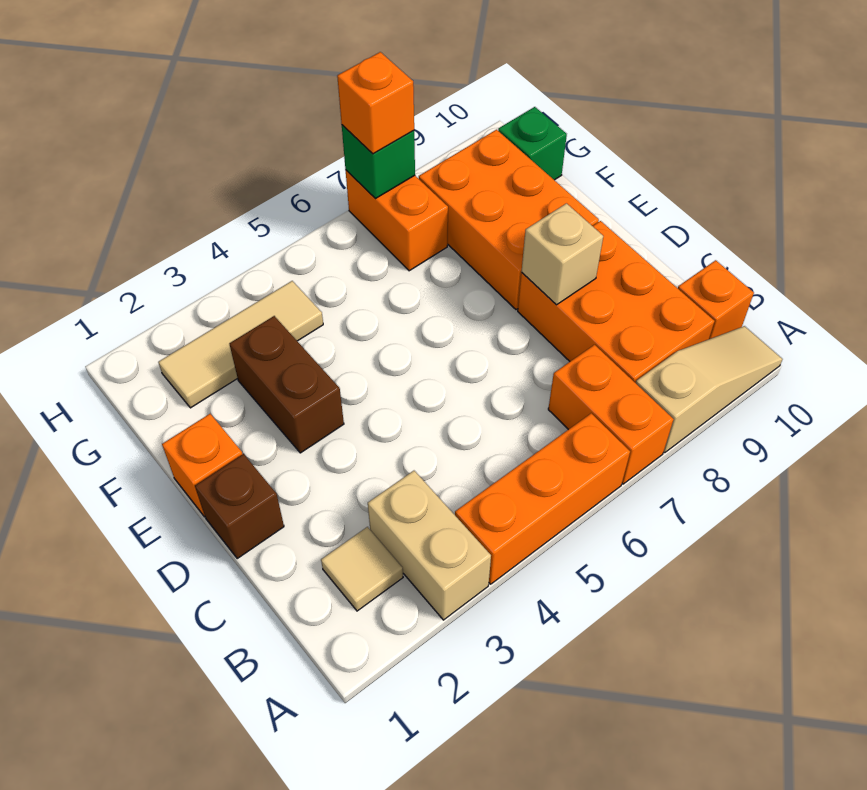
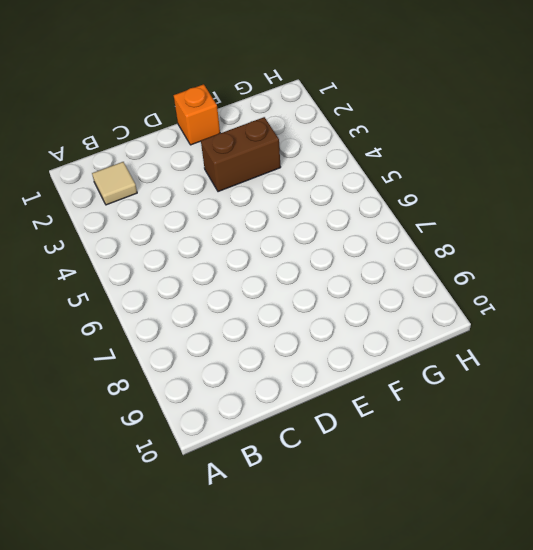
none -> tan 1x2 brick [368,471,491,620]
none -> orange 1x3 brick [455,413,630,584]
none -> orange 1x2 brick [548,345,674,484]

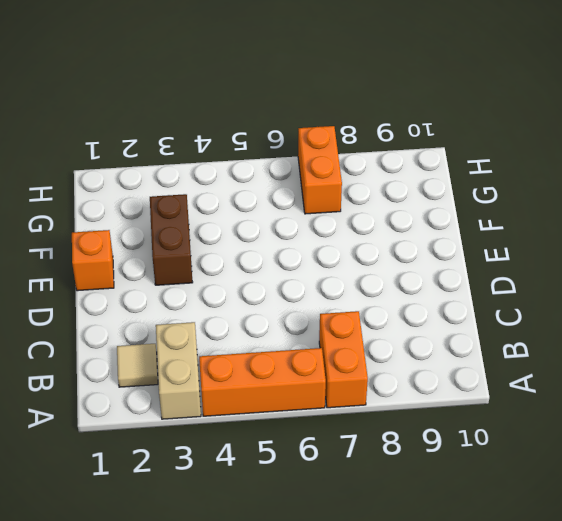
none -> tan 1x3 slope [636,326,782,453]
none -> orange 2x3 brick [518,221,715,383]
none -> orange 1x1 brick [678,260,754,339]

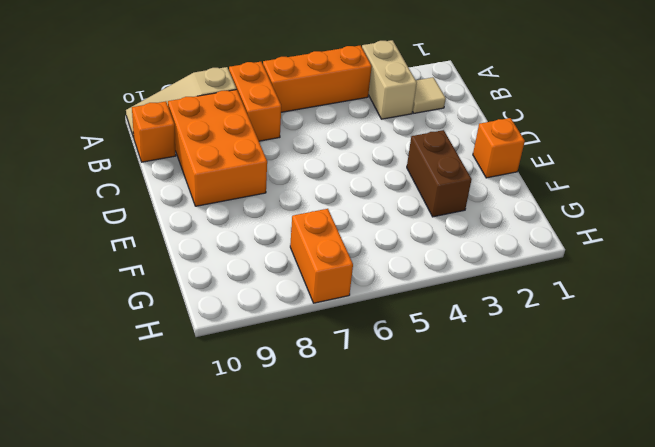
none -> brown 1x1 brick [195,454,284,559]
none -> orange 2x3 brick [419,130,599,310]
none -> tan 1x3 tile [158,281,323,408]

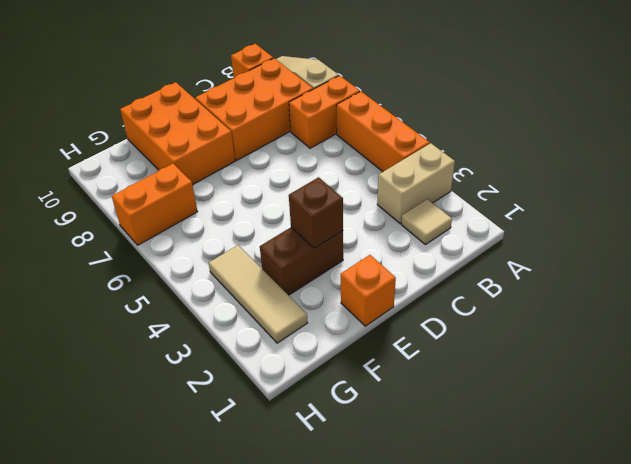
brown 1x1 brick [289,177,343,248] -> brown 1x1 brick moved to [195,454,284,559]
orange 2x3 brick [120,82,235,185] -> orange 2x3 brick turned to [419,130,599,310]
none -> green 1x1 brick [498,107,567,180]
none -> tan 1x1 brick [521,203,603,305]
none -> green 1x1 brick [342,125,415,199]

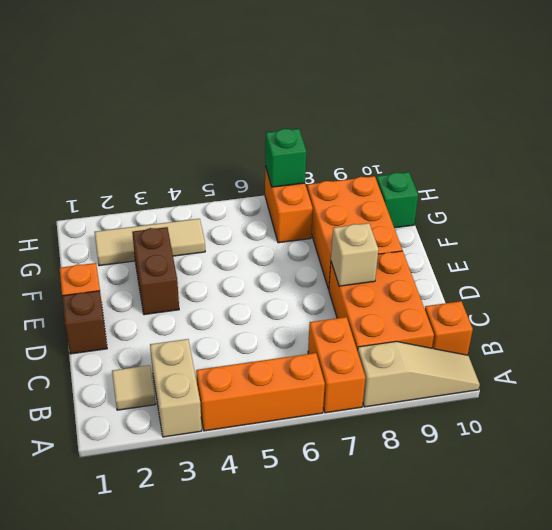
none -> orange 1x1 brick [337,52,414,154]

